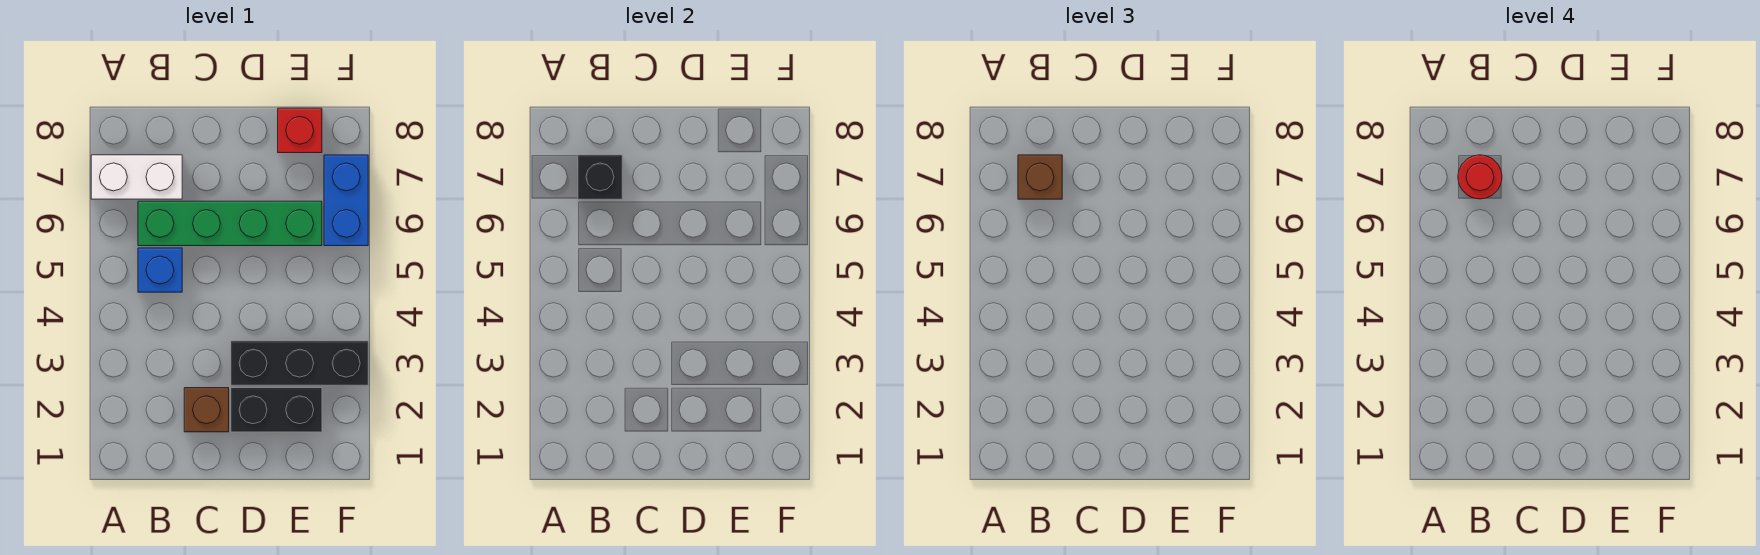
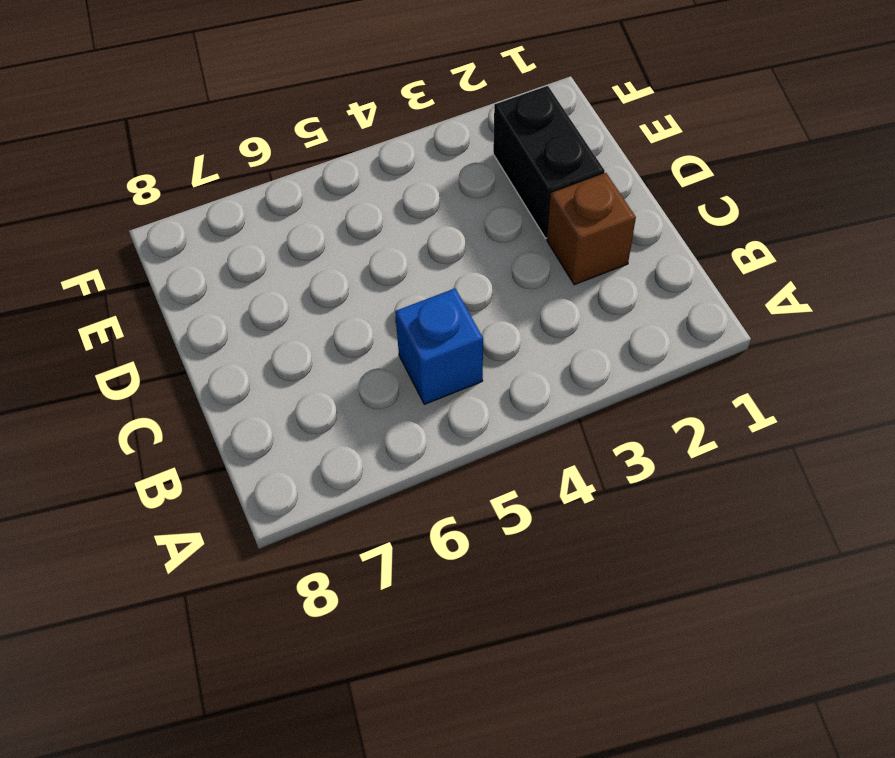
none -> white 1x2 brick [91,155,182,199]
none -> green 1x4 brick [138,201,322,246]

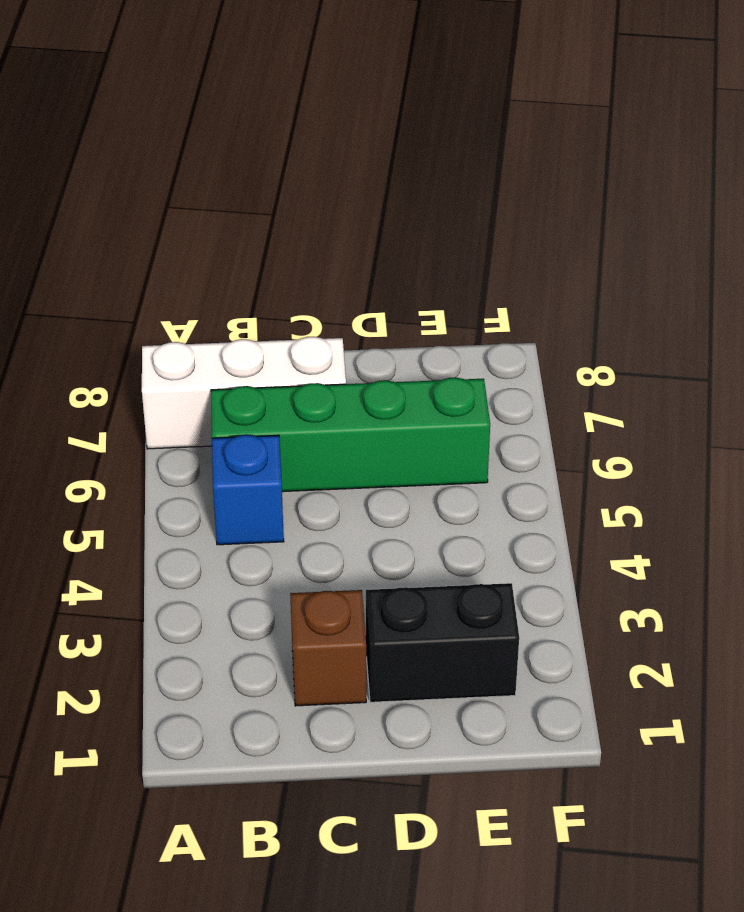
white 1x3 brick [142,337,346,449] -> white 1x2 brick [91,155,182,199]
none -> black 1x3 brick [231,341,368,385]
none -> red 1x1 brick [278,108,322,153]

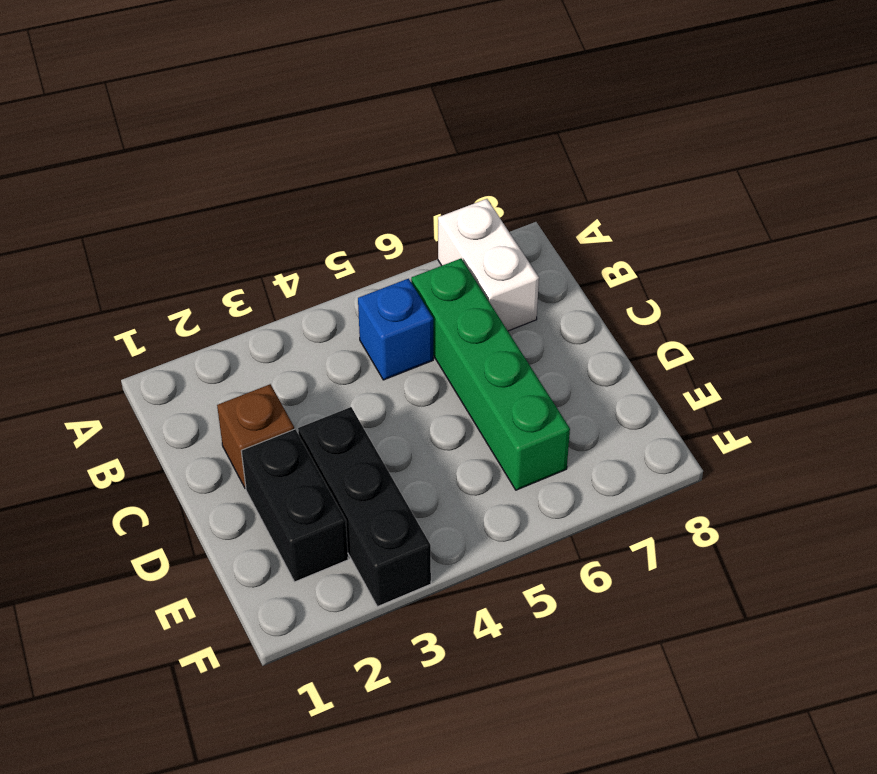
none -> red 1x1 brick [278,108,322,153]
none -> blue 1x2 brick [324,155,368,246]

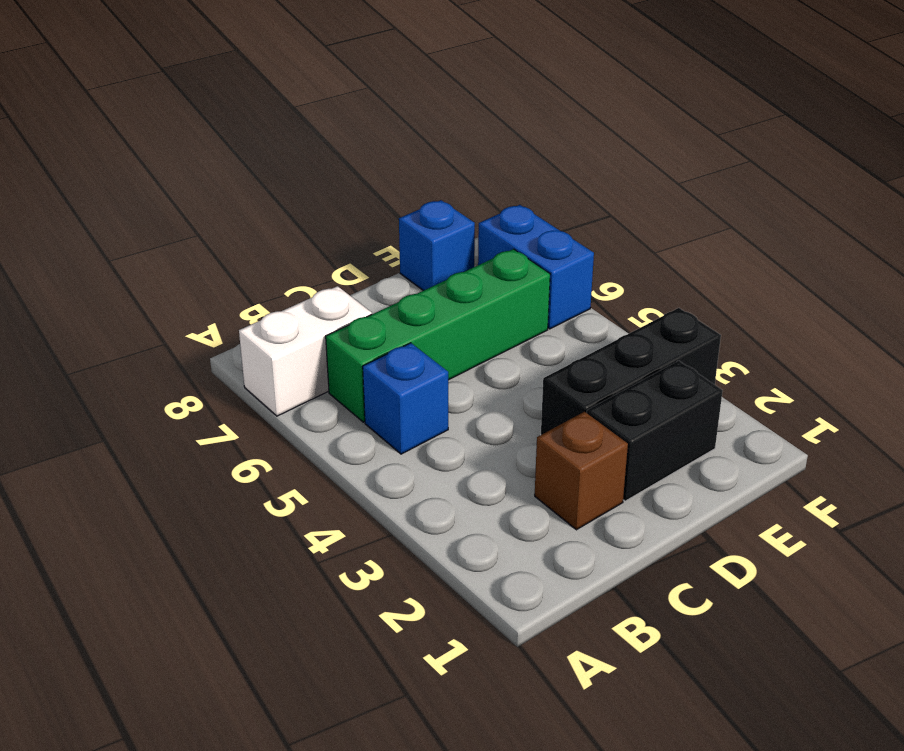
blue 1x1 brick [399,200,475,291] -> red 1x1 brick [278,108,322,153]
none -> black 1x1 brick [578,155,622,199]
none -> brown 1x1 brick [1018,155,1062,199]

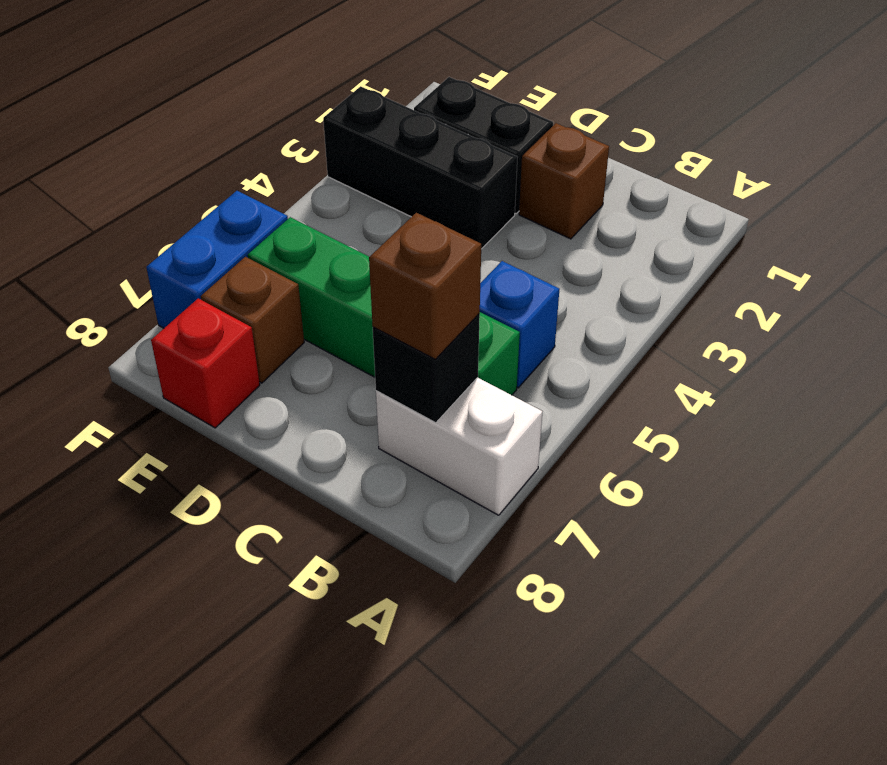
brown 1x1 brick [201,257,304,383] -> none
none -> red 1x1 round brick [1458,155,1502,199]

